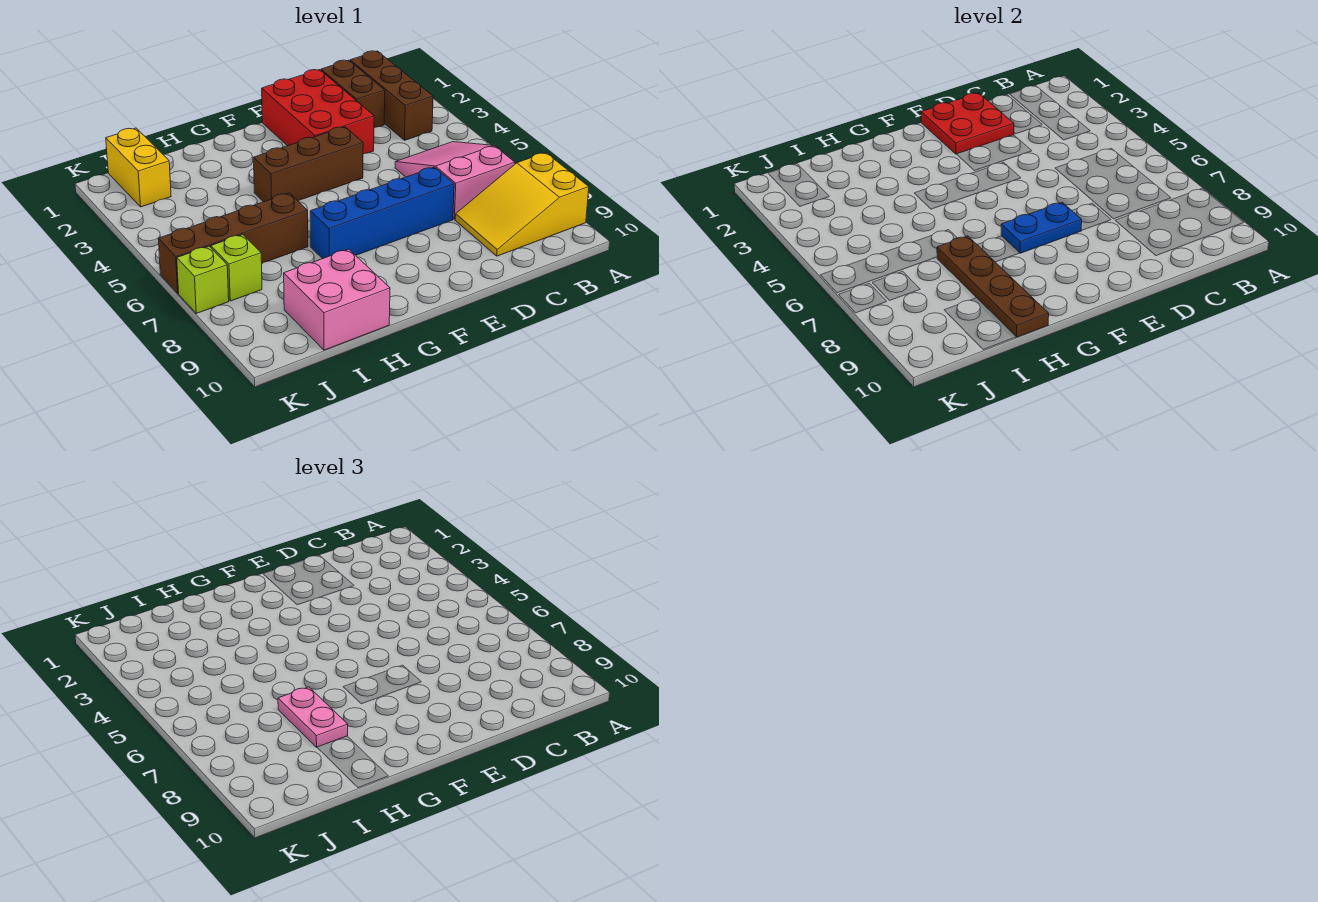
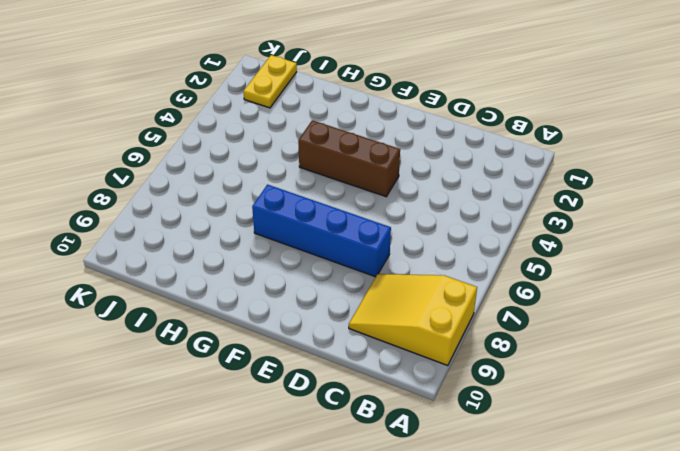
yellow 1x2 plate [244,55,297,108] -> yellow 1x2 brick [106,128,171,207]
none -> brown 1x3 brick [350,51,433,140]
none -> pink 2x3 slope [395,142,515,219]
none -> brown 1x2 brick [321,60,385,128]

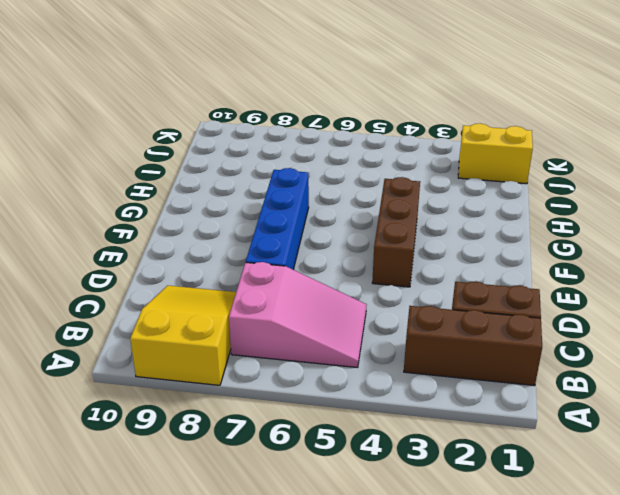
none -> red 2x3 brick [262,70,374,154]
none -> brown 1x4 brick [158,193,308,293]
none -> pink 2x2 brick [284,249,390,350]

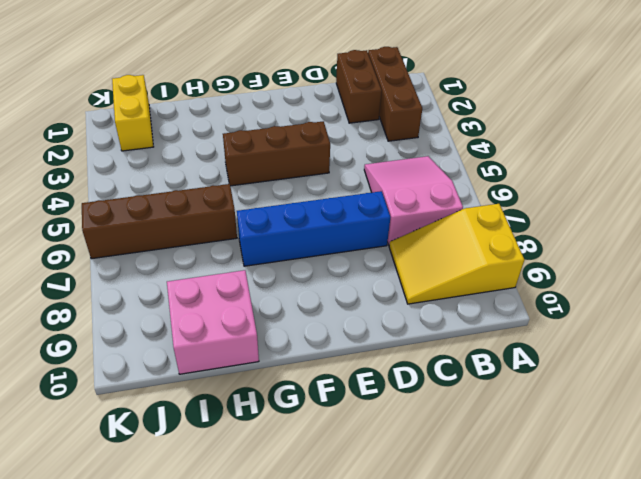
none -> red 2x3 brick [262,70,374,154]
none -> lime 1x1 brick [211,234,262,301]
none -> lime 1x1 brick [177,246,229,313]

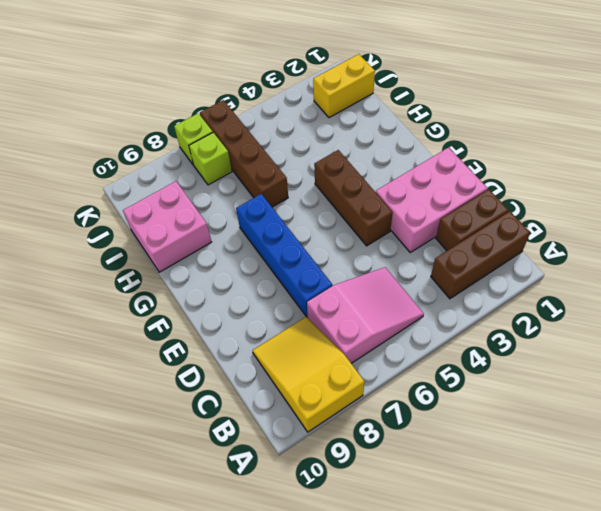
pink 2x3 brick [376,148,487,252] -> red 2x3 brick [262,70,374,154]
none -> red 2x2 plate [921,93,1014,154]
none -> blue 1x2 plate [1001,202,1082,253]
none -> brown 1x4 plate [937,236,1049,337]

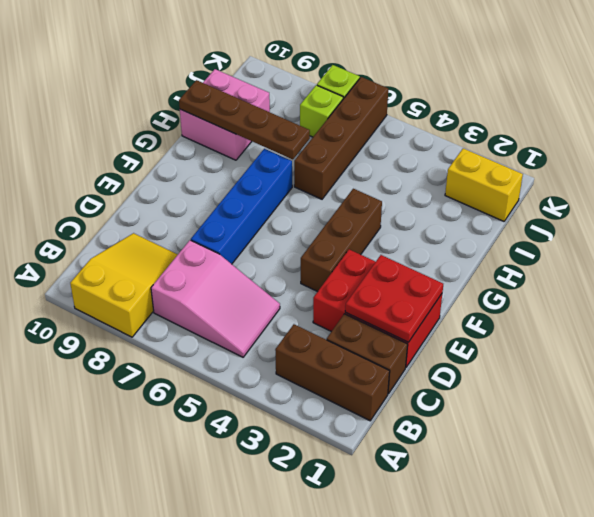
none -> blue 1x2 plate [1001,202,1082,253]
none -> pink 1x2 plate [278,687,348,747]

